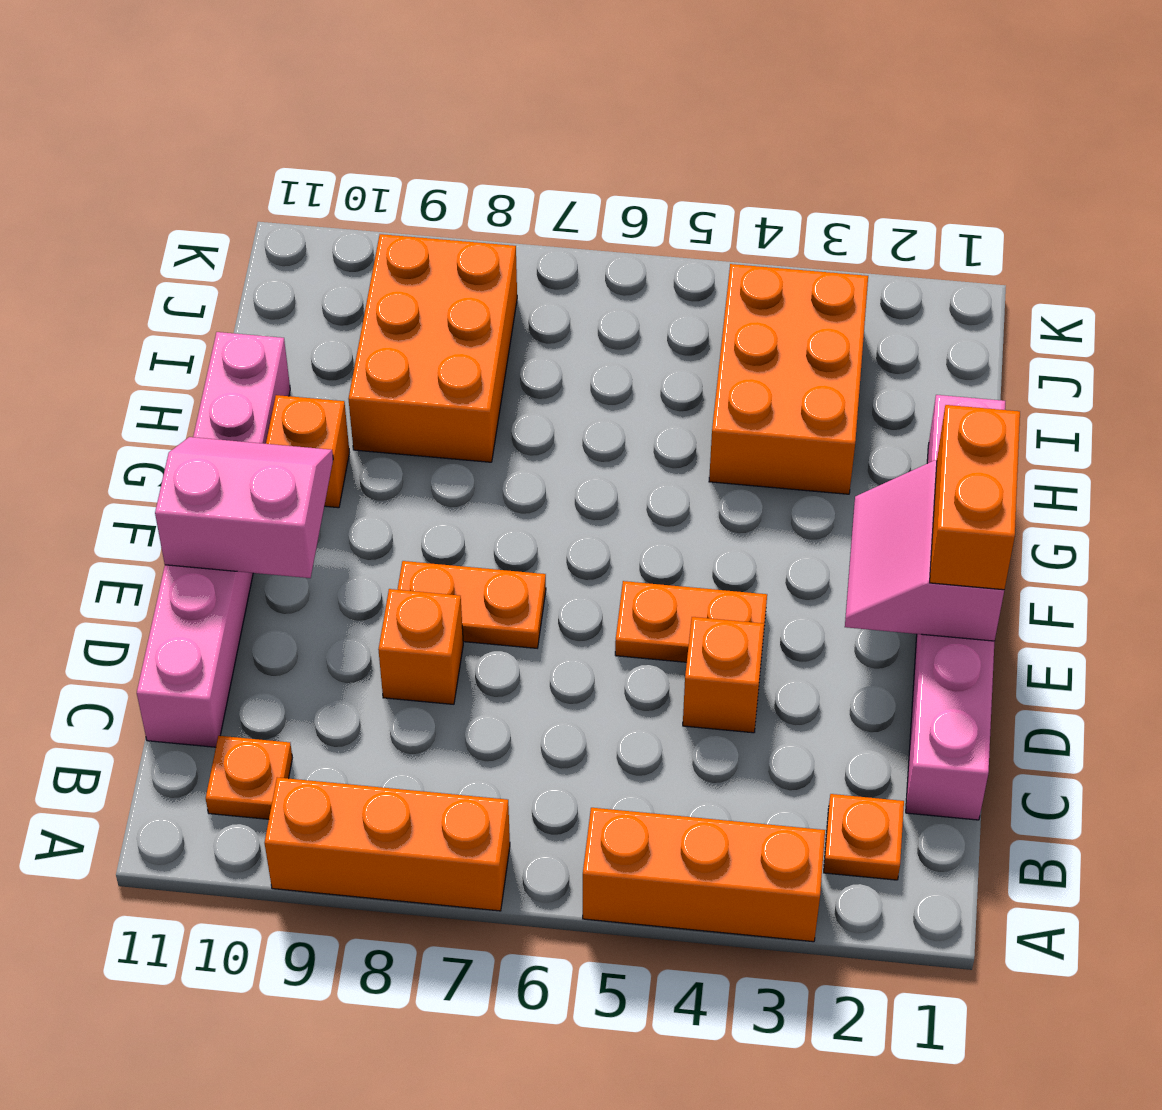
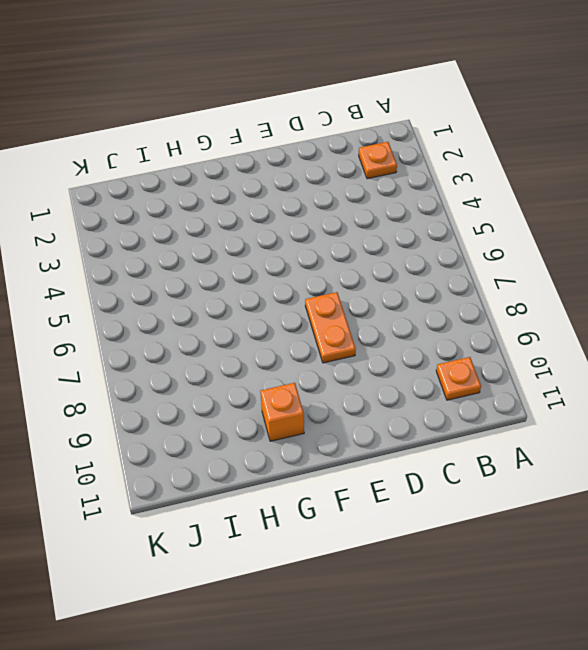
none -> orange 1x3 brick [583,808,825,942]
none -> orange 1x3 brick [264,777,510,911]
none -> pink 1x6 brick [906,395,1005,820]

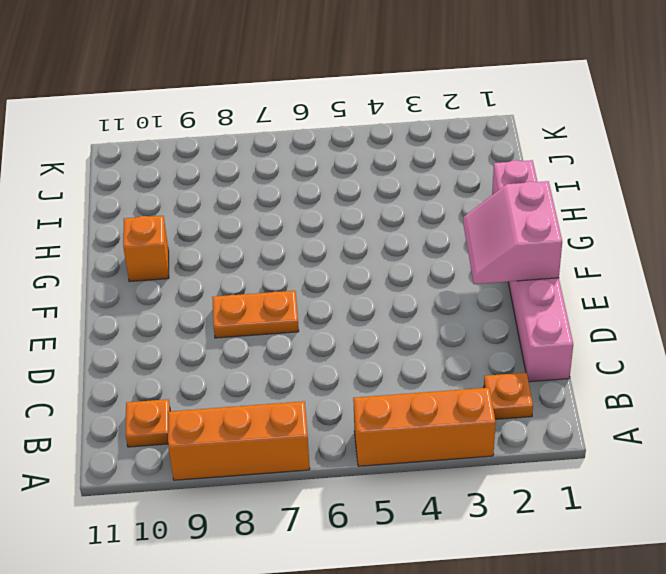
none -> pink 1x6 brick [137,332,290,747]
none -> orange 1x1 brick [683,617,764,733]
none -> orange 1x1 brick [378,589,463,704]

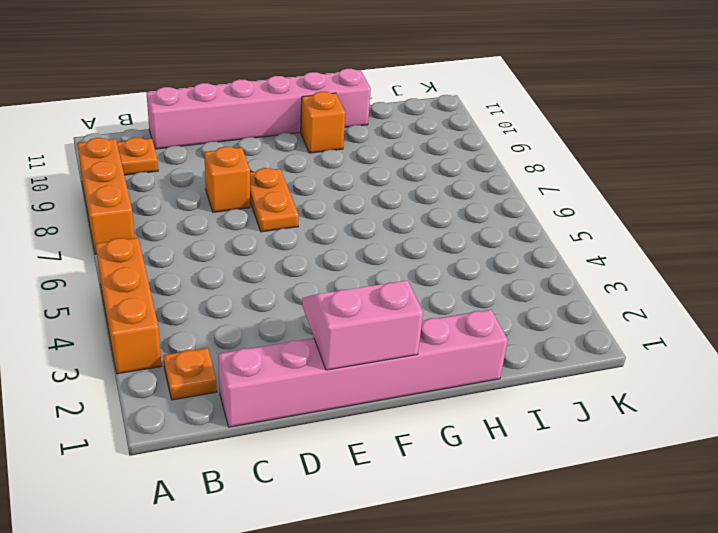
none -> orange 1x1 brick [683,617,764,733]
none -> orange 1x2 plate [615,581,767,662]
none -> orange 2x3 brick [709,264,868,494]

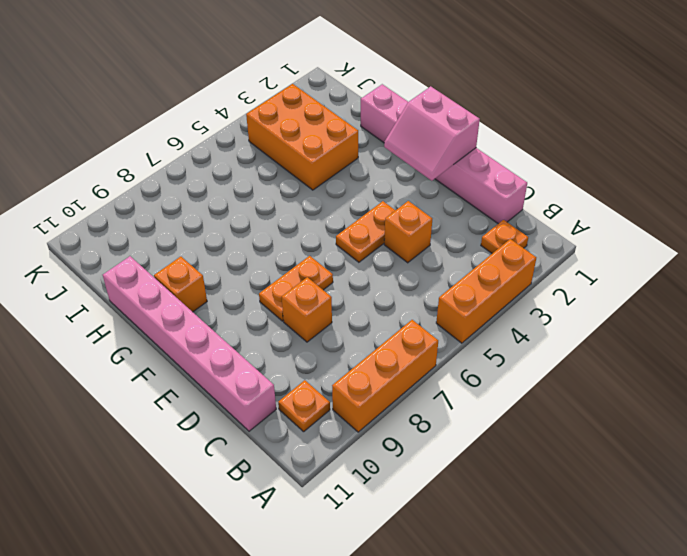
none -> orange 2x3 brick [349,234,517,462]
none -> pink 2x2 slope [155,437,333,578]
none -> orange 1x2 brick [930,405,1020,590]

